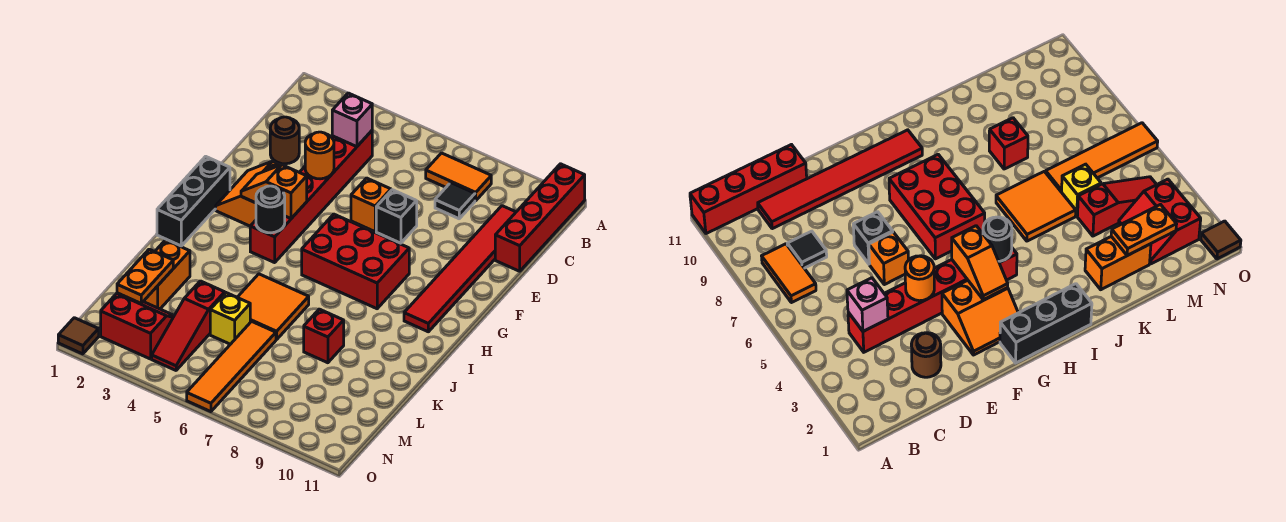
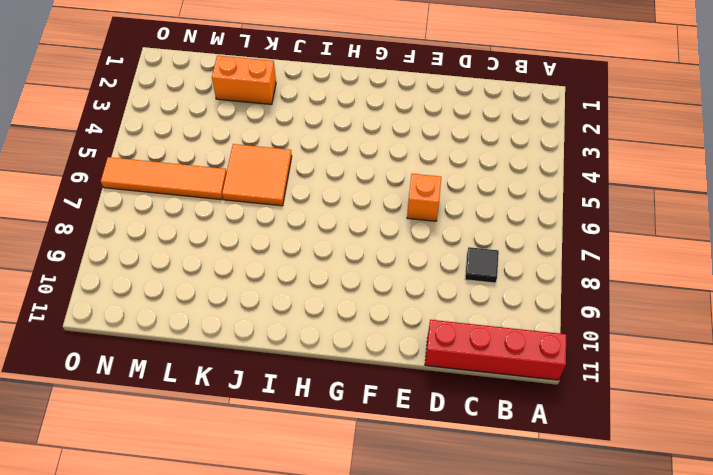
none -> orange 1x2 tile [426,153,491,201]
none -> red 1x6 brick [250,131,372,263]
none -> red 1x6 tile [404,206,516,332]

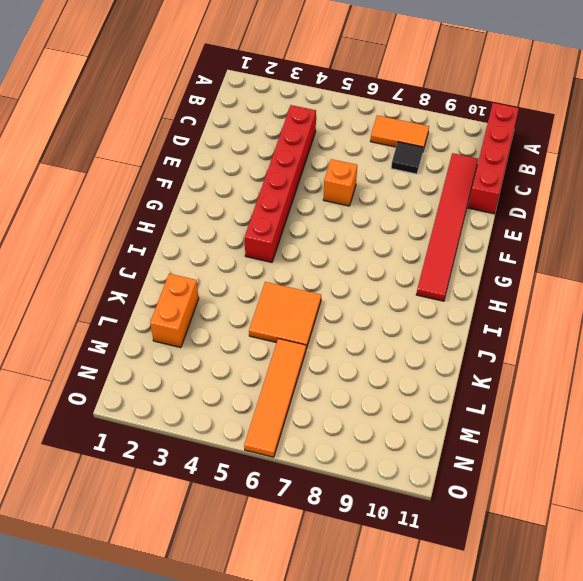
none -> brown 1x1 round brick [270,117,299,164]
none -> black 1x1 brick [376,190,417,243]
none -> orange 2x2 slope [216,161,280,226]

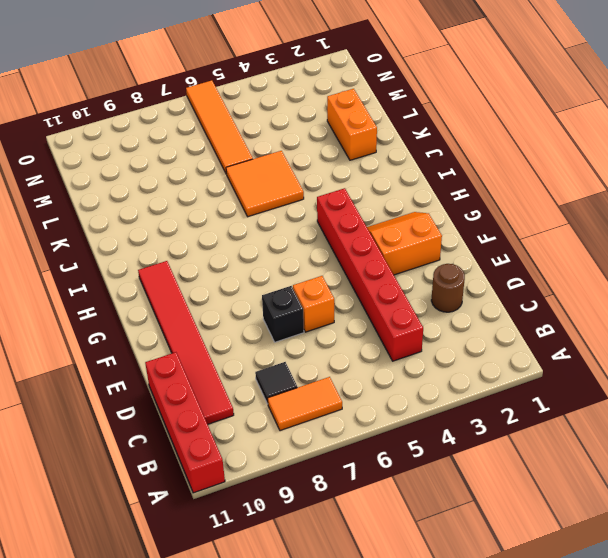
orange 2x2 slope [367,212,442,275] -> orange 2x2 slope turned to [216,161,280,226]
none -> black 1x3 brick [157,156,230,246]
none -> red 2x3 brick [302,214,409,309]
none -> red 1x1 brick [304,309,344,363]

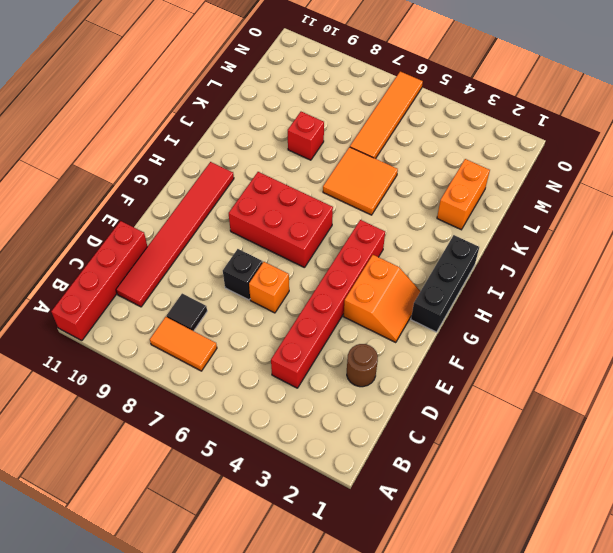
none -> red 1x3 slope [152,281,225,370]
none -> yellow 1x1 brick [210,293,250,344]
none -> red 2x2 slope [101,293,174,359]

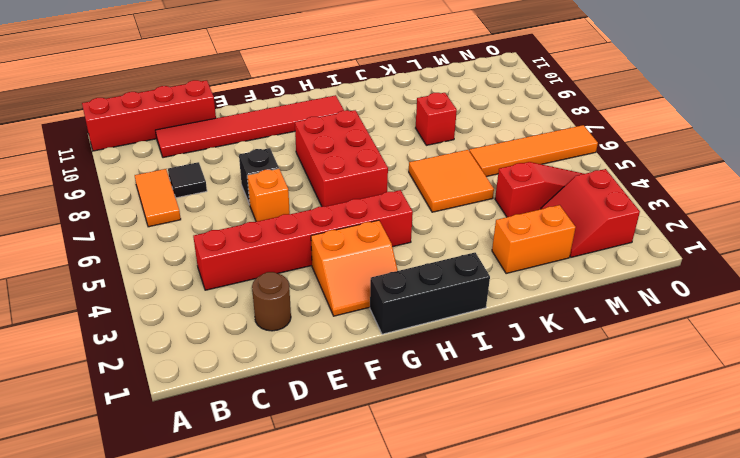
none -> yellow 1x1 brick [210,293,250,344]
none -> brown 1x1 tile [58,318,99,354]
none -> pink 1x1 brick [332,93,372,147]

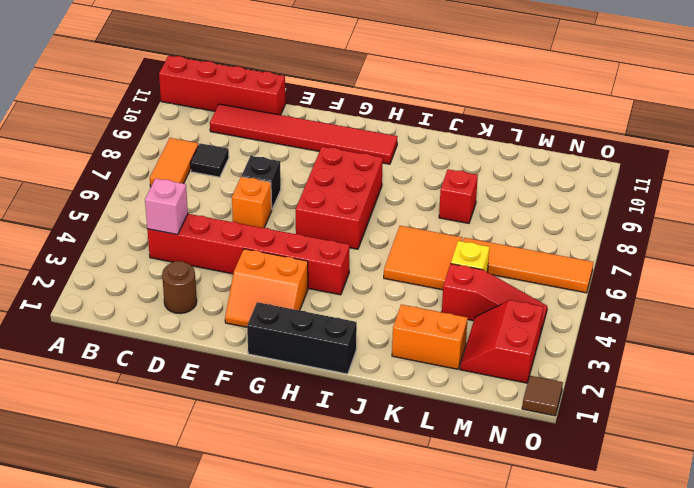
none -> orange 1x1 round brick [305,132,334,179]
none -> orange 1x2 slope [241,165,307,218]
none -> black 1x1 round brick [256,186,285,233]

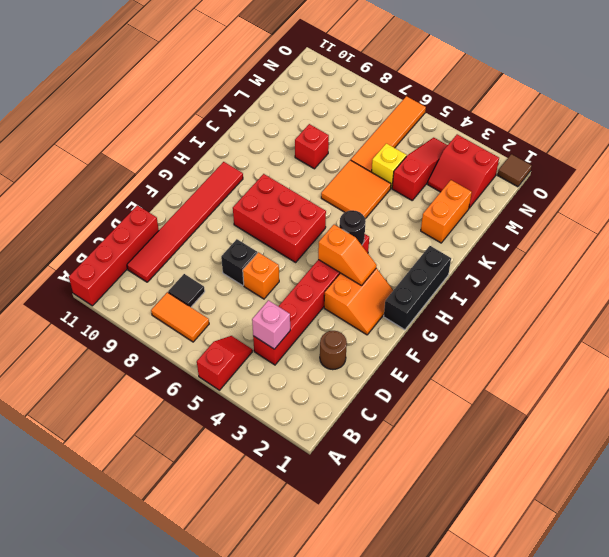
red 1x2 slope [197,336,252,390] -> none
none -> orange 1x1 round brick [305,132,334,179]
none -> orange 1x2 plate [117,249,173,303]

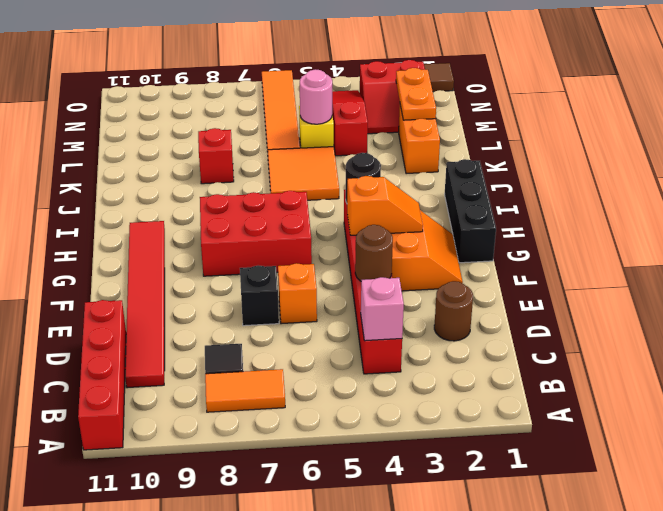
brown 1x1 round brick [355,225,393,281] -> orange 1x1 round brick [305,132,334,179]
pink 1x1 round brick [300,69,332,124] -> none

